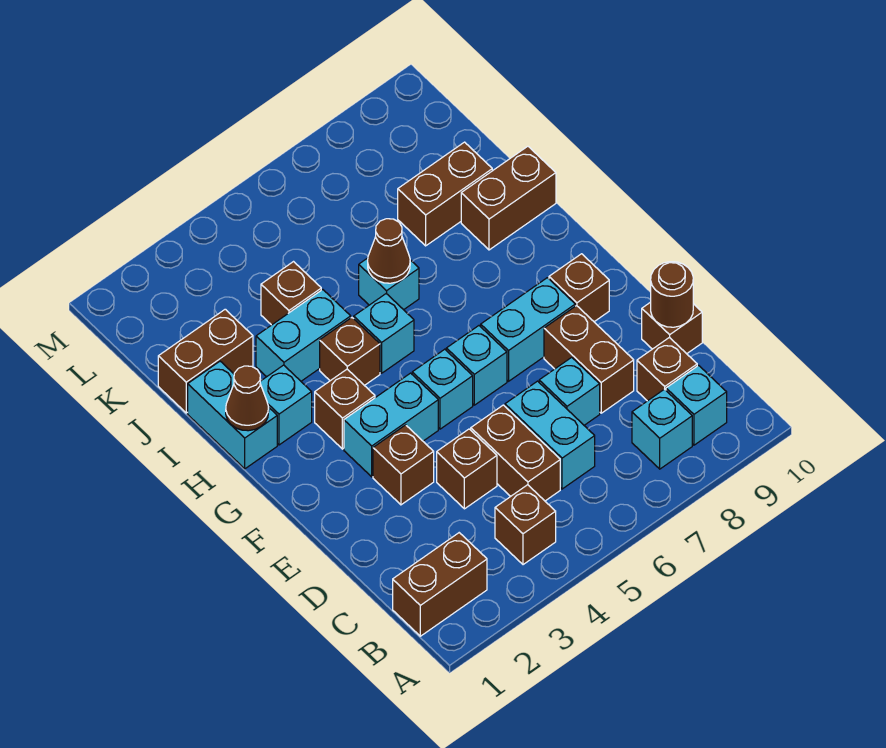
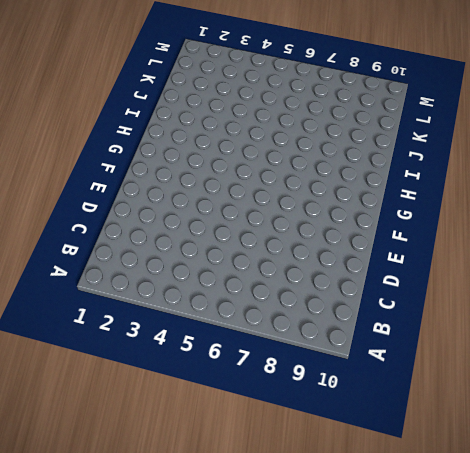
none -> brown 1x2 brick [393,533,487,636]
none -> brown 1x1 brick [495,485,556,565]
none -> cyan 1x1 brick [632,389,692,469]
none -> cyan 1x1 brick [666,365,727,445]

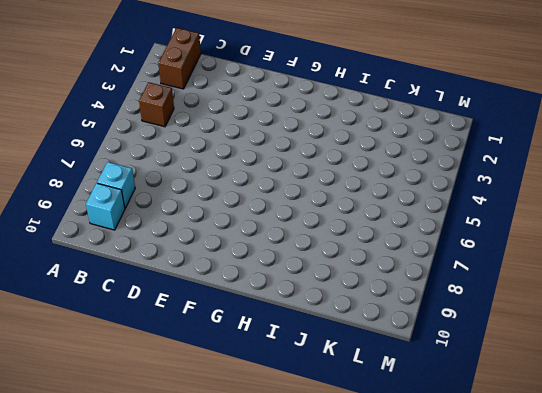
none -> brown 1x2 brick [471,405,560,501]
none -> cyan 1x2 brick [505,381,595,489]
none -> brown 1x1 brick [637,337,697,401]
none -> brown 1x1 brick [437,429,497,509]

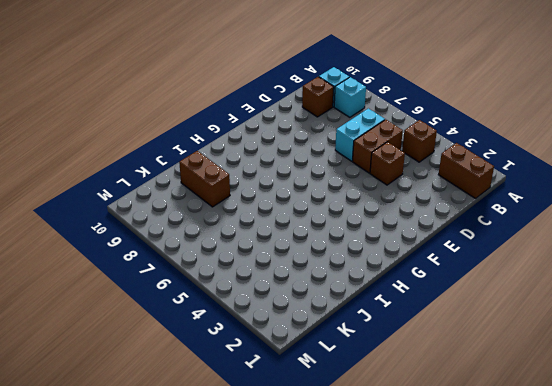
none -> cyan 1x1 brick [539,357,600,425]
none -> brown 1x2 brick [544,306,634,413]
none -> brown 1x1 brick [642,302,702,354]
none -> brown 1x1 brick [373,425,434,505]

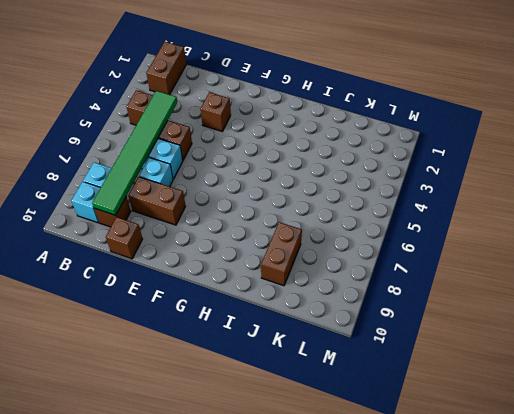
green 1x6 tile [92,91,177,215] -> none
none -> brown 1x1 brick [437,429,497,509]
none -> cyan 1x2 brick [344,373,438,477]
none -> cyan 1x1 brick [412,349,473,429]
none -> cyan 1x1 brick [446,326,507,405]

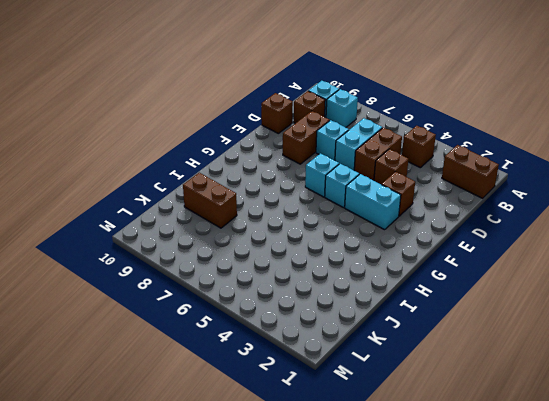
none -> cyan 1x2 brick [481,278,575,381]
none -> brown 1x1 brick [549,254,609,322]
none -> brown 1x1 brick [315,369,375,449]
none -> cyan 1x2 brick [188,361,277,469]

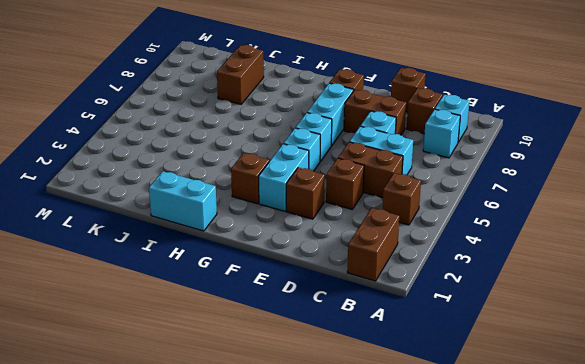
none -> cyan 1x1 brick [260,365,312,445]
none -> brown 1x1 brick [320,318,380,385]
none -> cyan 1x1 brick [354,294,414,373]
none -> cyan 1x2 brick [256,290,351,381]

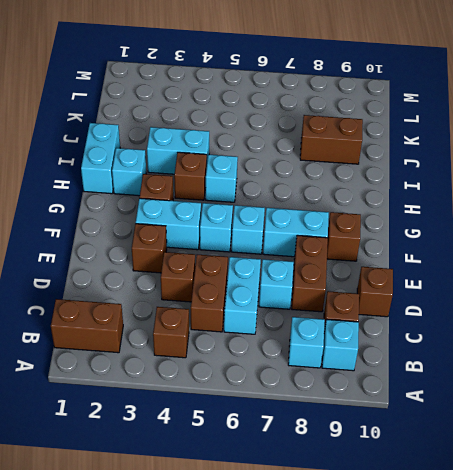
none -> cyan 1x1 brick [359,258,419,310]
none -> brown 1x2 brick [461,146,556,250]
none -> brown 1x2 brick [158,309,253,413]
none -> brown 1x1 brick [261,262,321,325]

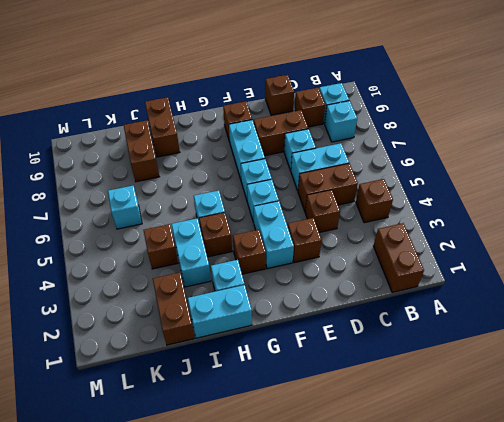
cyan 1x1 brick [108,186,142,229] -> cyan 1x1 brick moved to [359,258,419,310]
none -> brown 1x1 round brick [651,262,693,327]
none -> brown 1x1 cone [226,366,269,431]
none -> brown 1x1 cone [368,219,410,283]

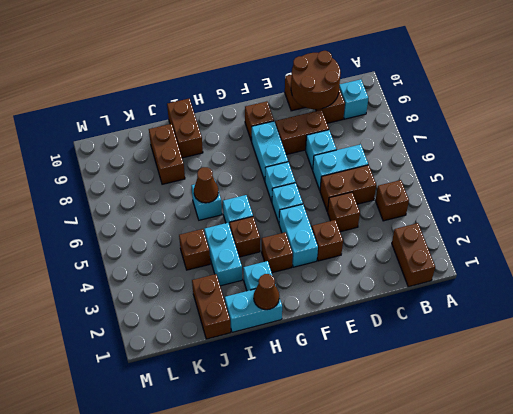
brown 2x2 round brick [291,51,341,109] -> brown 1x1 round brick [651,262,693,327]
none -> cyan 1x1 brick [632,389,692,469]

